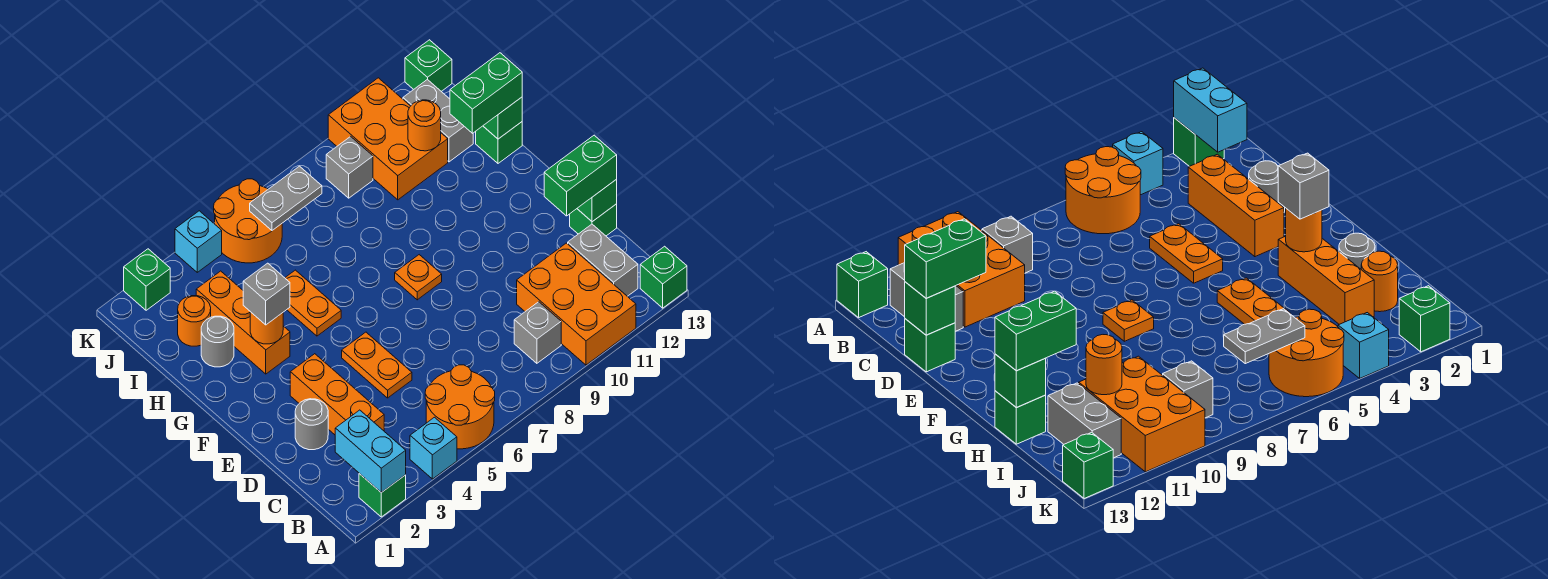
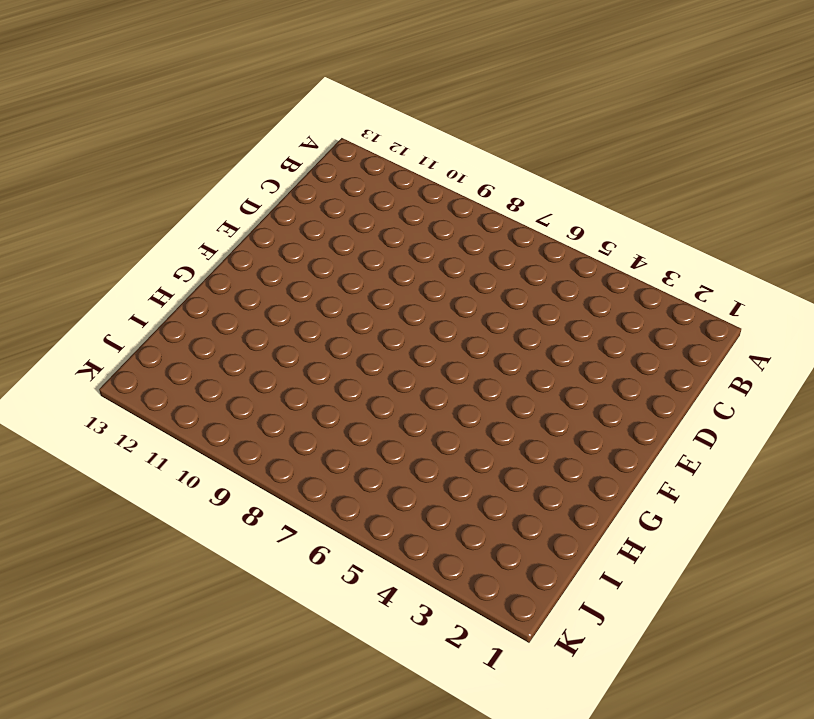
none -> green 1x1 brick [359,474,406,517]
none -> cyan 1x1 brick [410,417,457,479]
none -> orange 2x2 round brick [425,365,495,449]
none -> orange 2x3 brick [517,243,636,365]

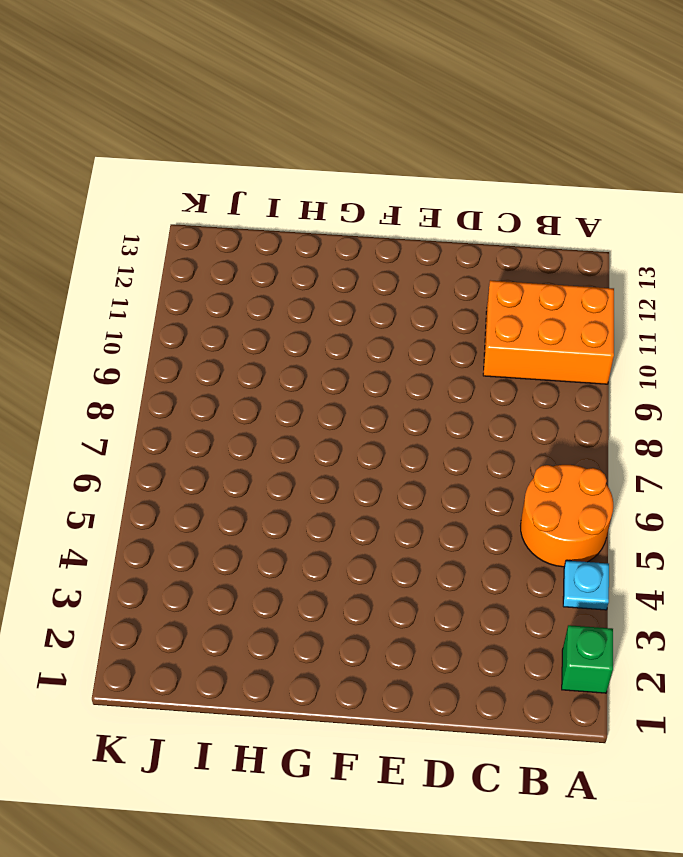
cyan 1x1 plate [563,560,609,610] -> cyan 1x1 brick [410,417,457,479]
none -> green 1x1 brick [640,246,687,308]
none -> grey 1x1 brick [514,302,561,363]
none -> grey 1x2 brick [568,224,638,296]
none -> orange 1x3 brick [290,354,384,435]

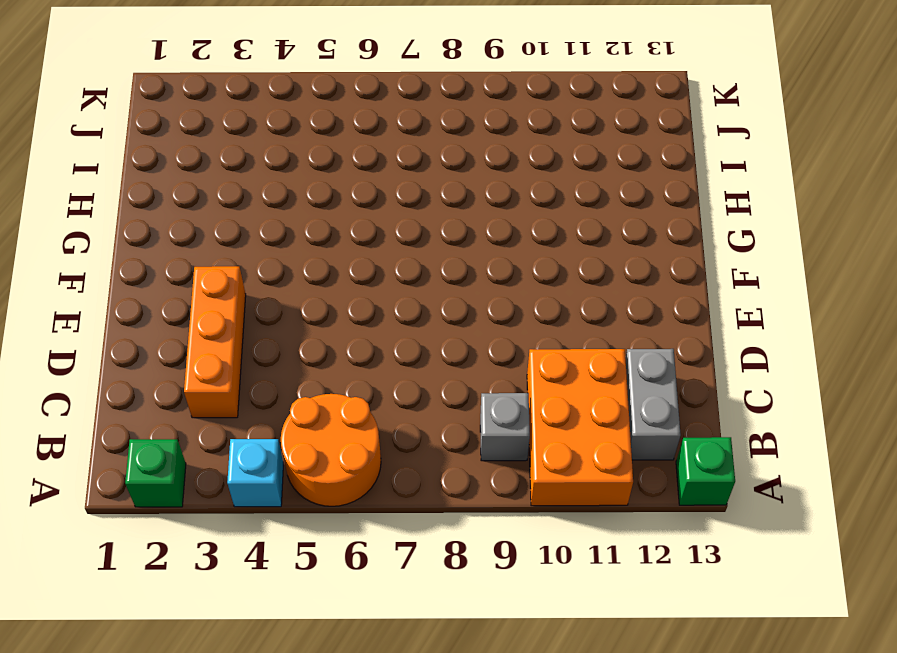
none -> grey 1x1 round brick [295,399,328,450]
none -> orange 1x2 plate [342,332,412,398]
none -> green 1x1 brick [570,204,617,236]
none -> orange 1x1 plate [395,255,442,300]

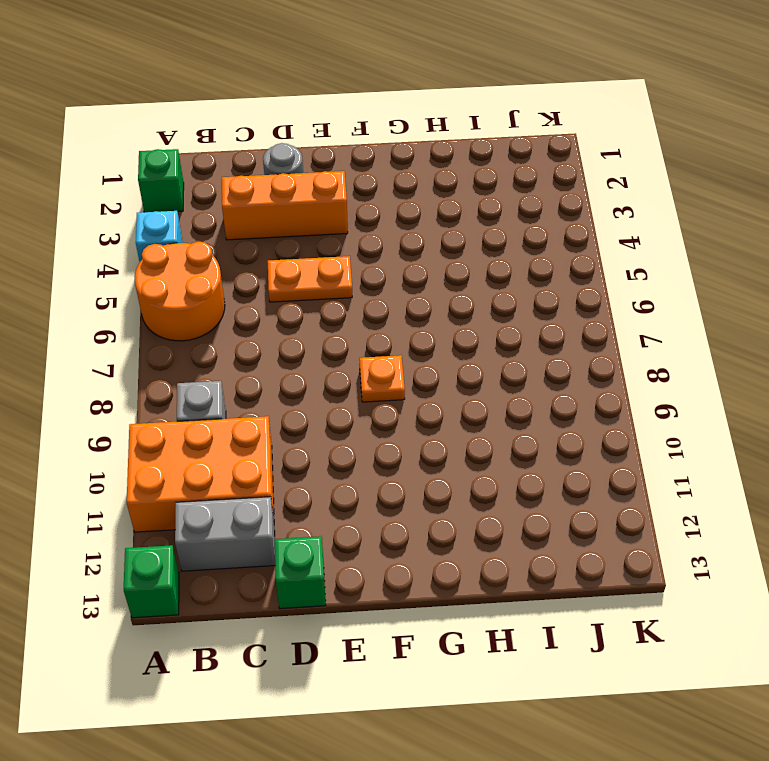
none -> orange 1x3 brick [196,271,290,374]
none -> orange 1x2 plate [285,270,341,336]
none -> grey 1x1 round brick [201,316,234,367]
none -> green 1x1 brick [476,122,522,163]

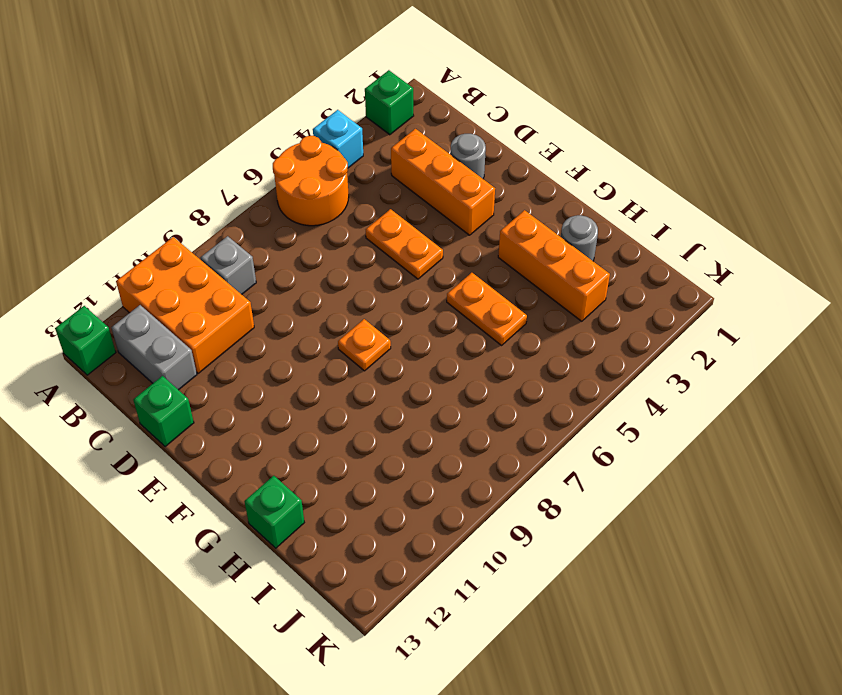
none -> orange 1x1 round brick [178,296,211,346]
none -> orange 2x3 brick [328,78,448,200]
none -> grey 1x2 brick [403,79,473,162]
none -> orange 2x2 round brick [214,179,282,263]

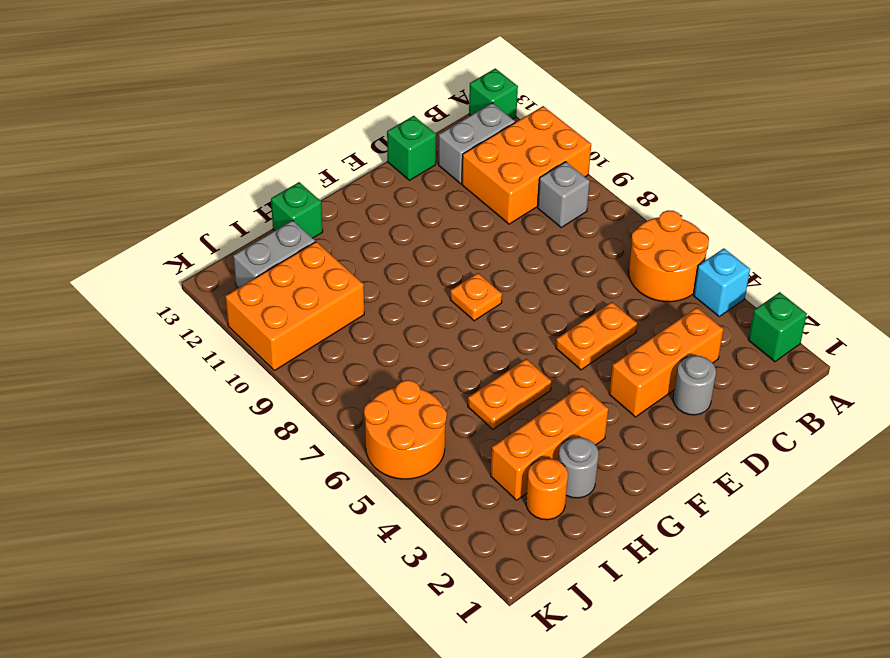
none -> grey 1x1 brick [326,136,373,198]
none -> green 1x1 brick [124,249,170,310]
none -> cyan 1x1 brick [175,211,222,272]
none -> green 1x1 brick [405,40,452,91]

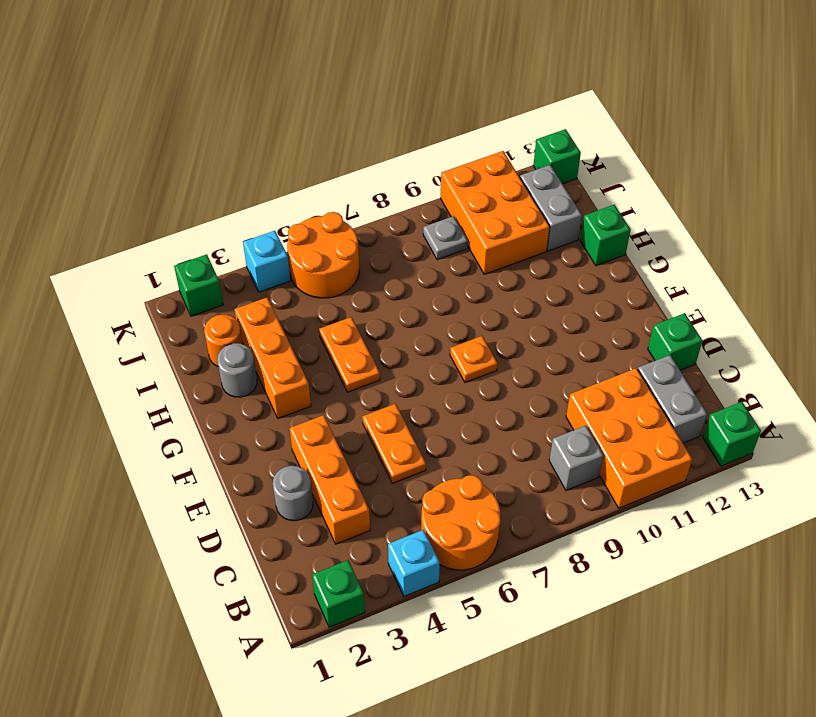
grey 1x1 plate [423,216,468,260] -> grey 1x1 brick [326,136,373,198]
none -> cyan 1x2 brick [335,410,406,493]
none -> green 1x1 brick [577,180,617,222]
none -> orange 1x1 round brick [250,312,283,344]
none -> green 1x1 brick [483,97,522,139]

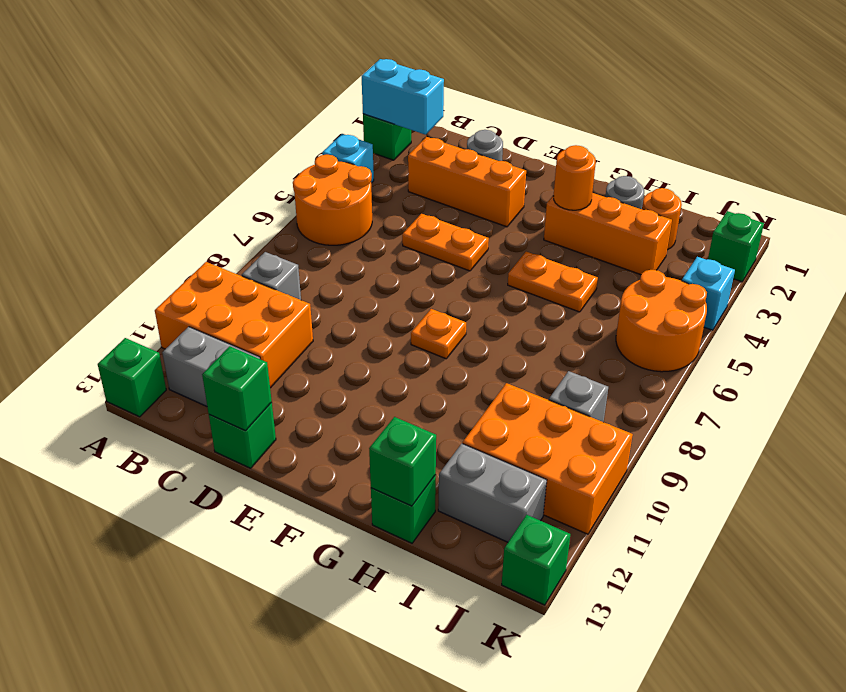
none -> orange 1x1 round brick [408,100,441,151]
none -> grey 1x2 plate [250,166,322,230]
none -> green 1x2 brick [544,135,617,216]
none -> grey 1x1 brick [243,263,290,325]

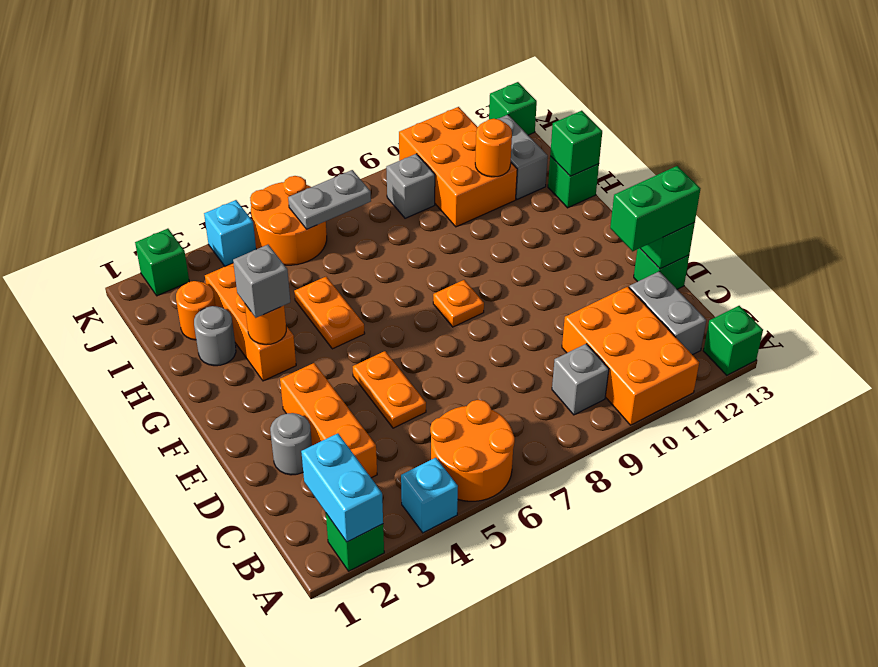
none -> green 1x2 brick [450,53,522,133]

